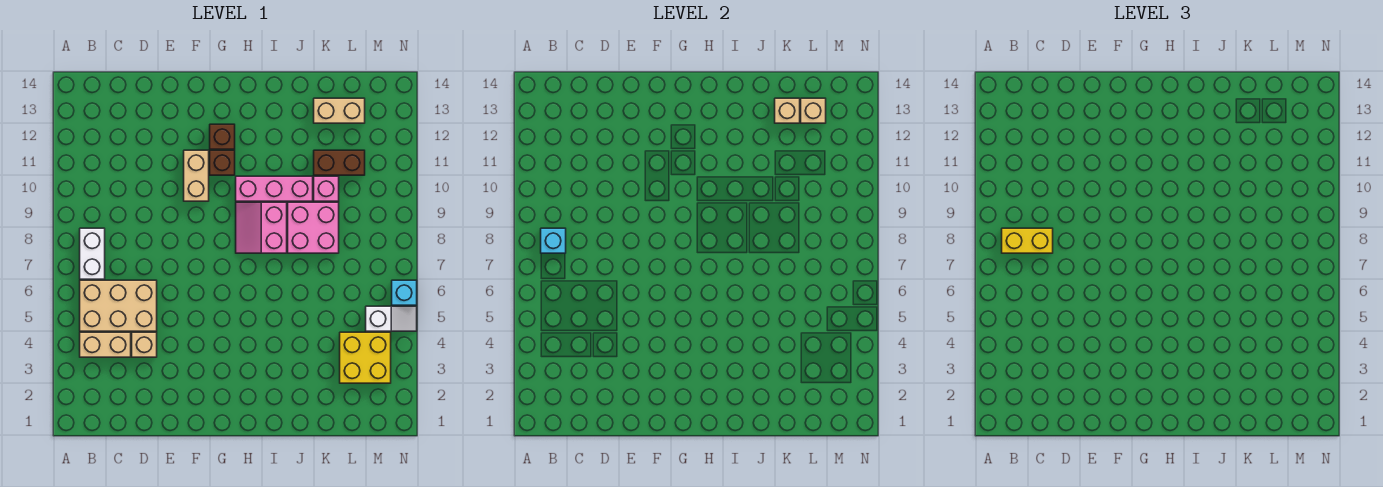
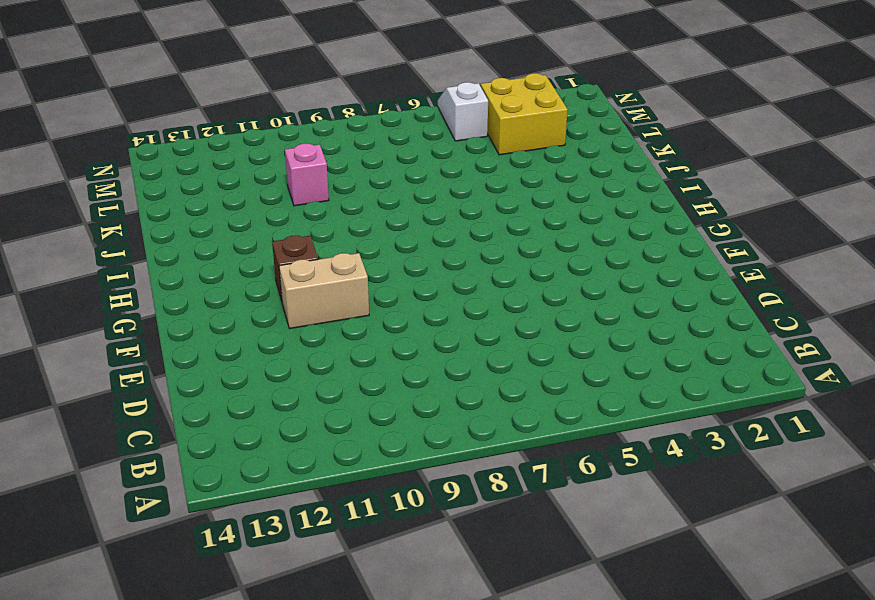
none -> tan 1x2 brick [80,332,131,357]
none -> tan 2x3 brick [80,280,157,331]
none -> white 1x2 brick [80,228,105,279]

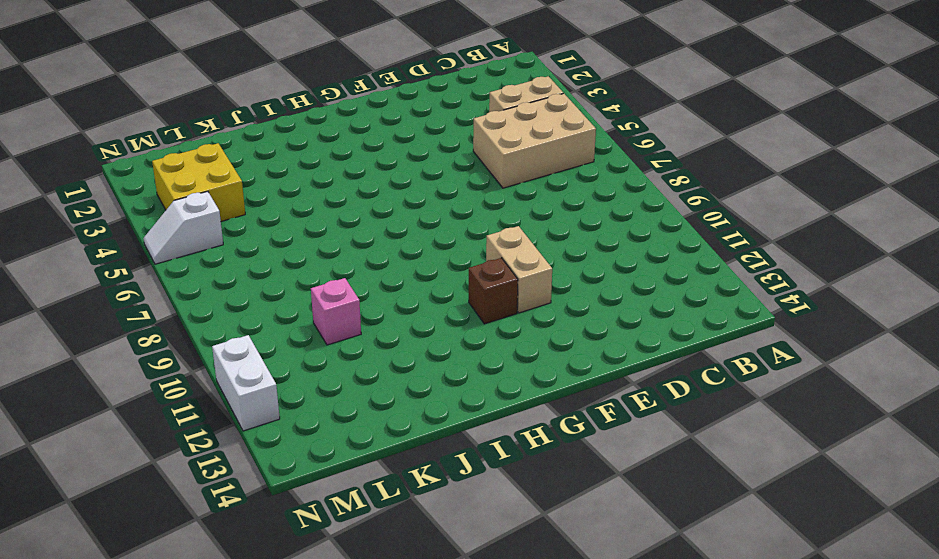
white 1x2 brick [212,335,280,431] -> white 1x2 brick moved to [80,228,105,279]
none -> tan 1x1 brick [132,332,157,357]
none -> brown 1x1 brick [210,124,235,149]
none -> pink 2x2 slope [236,202,287,253]

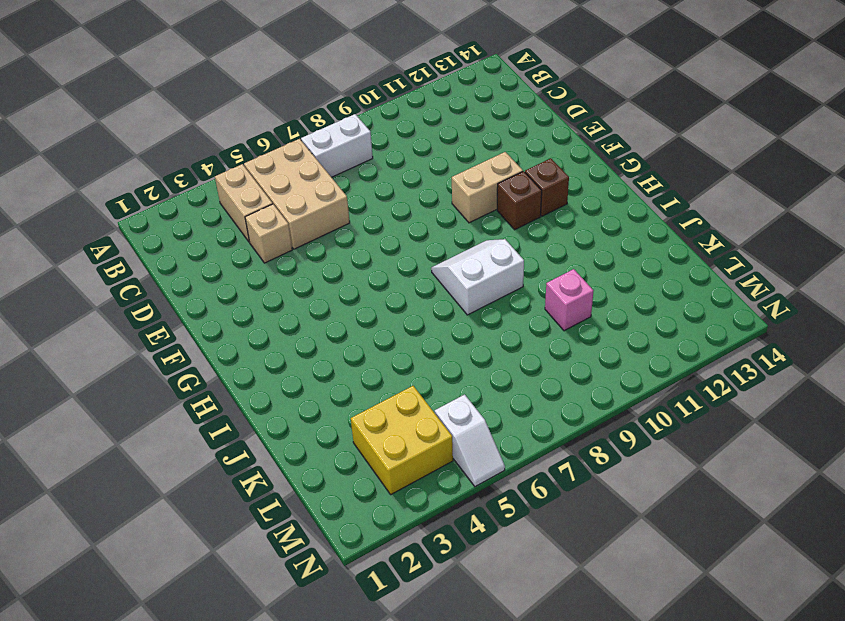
white 2x2 slope [431,239,524,315] -> pink 2x2 slope [236,202,287,253]
none -> pink 1x3 brick [236,176,313,201]
none -> pink 2x2 brick [288,202,339,253]
none -> brown 1x2 brick [314,150,365,175]

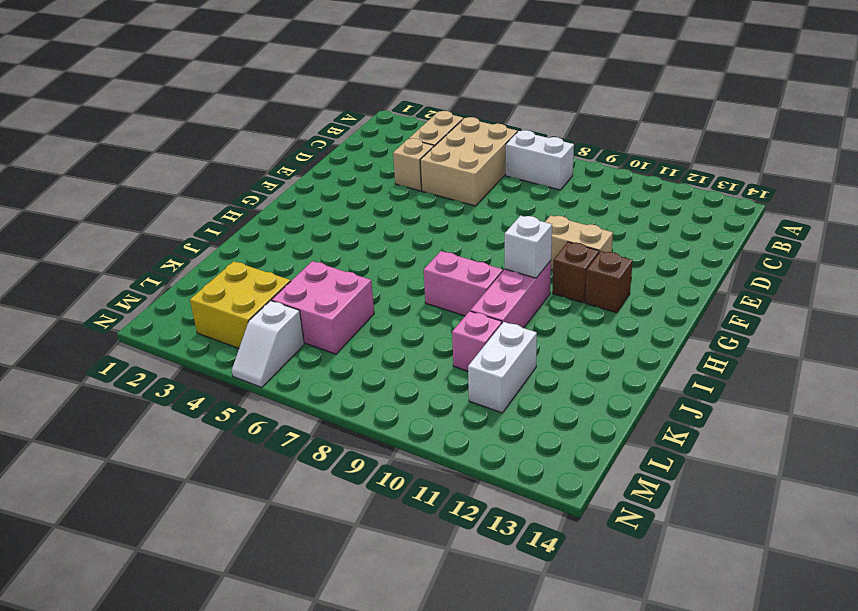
white 1x1 brick [505,216,552,278] -> none
pink 2x2 brick [272,261,374,354] -> pink 2x2 brick moved to [288,202,339,253]
white 1x2 brick [468,322,537,413] -> brown 1x2 brick [314,150,365,175]
none -> tan 1x2 brick [314,98,365,123]
none -> cyan 1x1 brick [392,280,417,305]
none -> cyan 1x1 brick [541,228,566,253]

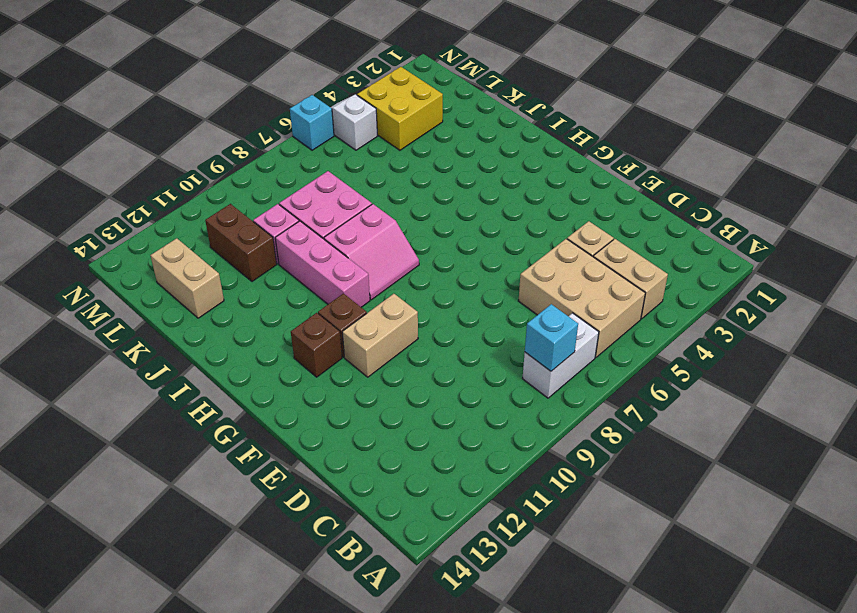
none -> tan 1x1 brick [775,98,800,123]
none -> tan 1x1 brick [801,98,826,123]
none -> yellow 1x2 brick [1002,228,1053,253]

